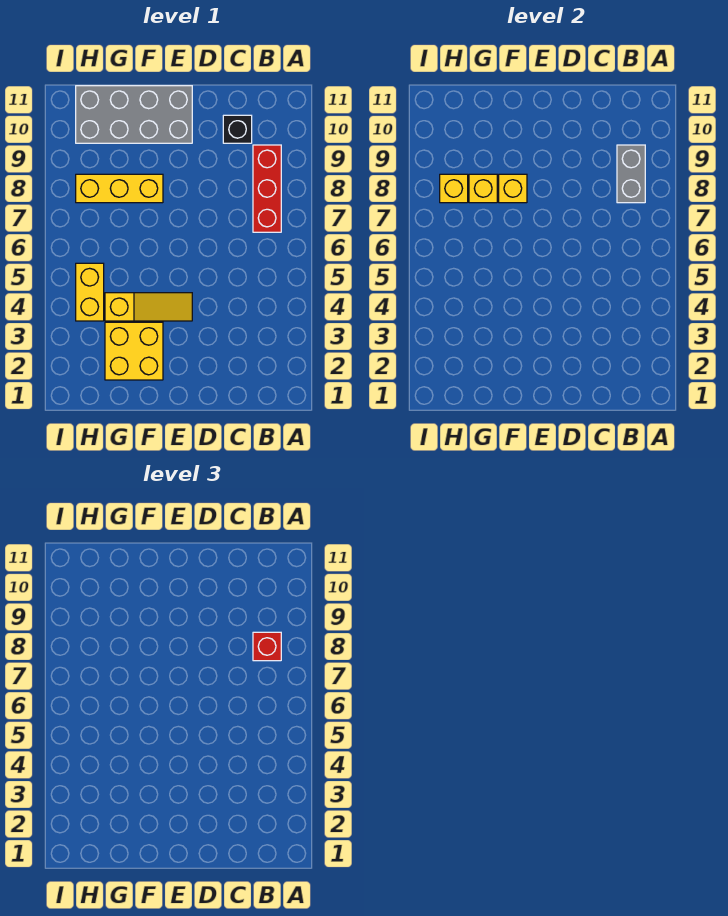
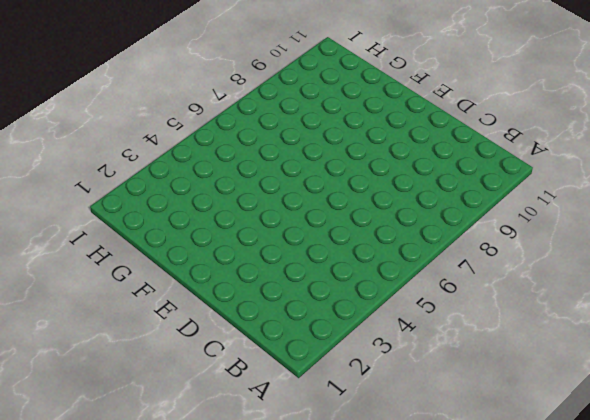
none -> red 1x3 brick [253,145,281,232]
none -> black 1x1 brick [223,115,252,143]
none -> yellow 1x3 slope [105,293,192,321]

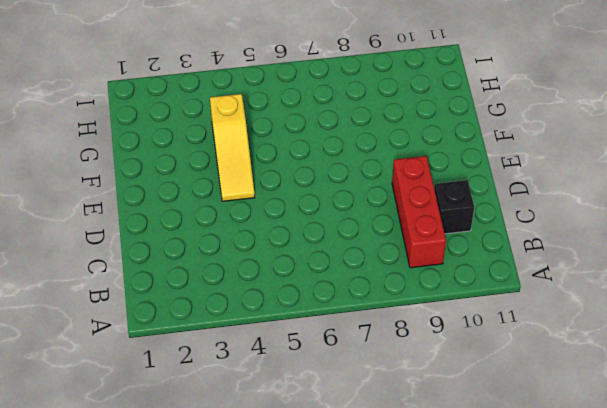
red 1x3 brick [392,156,446,268] -> red 1x3 brick turned to [253,145,281,232]
none -> grey 2x4 brick [76,86,192,143]
none -> yellow 2x2 brick [105,322,163,380]
none -> yellow 1x3 brick [76,174,163,203]

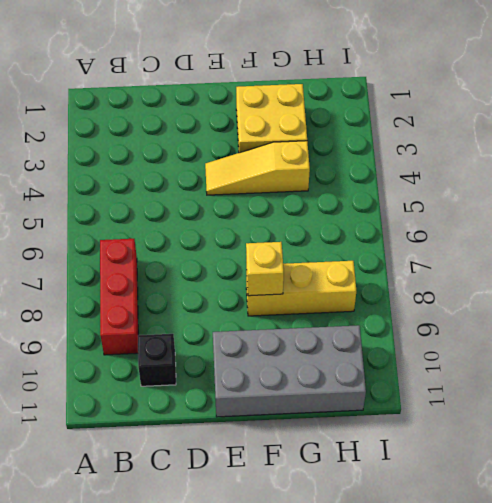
none -> yellow 1x2 brick [76,263,104,321]
none -> grey 1x2 brick [617,145,645,203]
none -> yellow 1x1 brick [469,174,497,203]

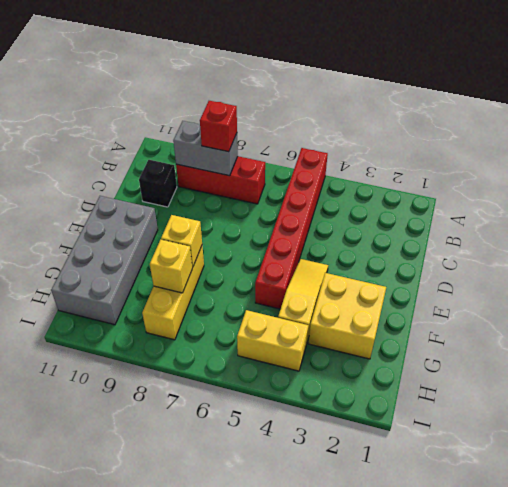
red 1x6 brick [255,148,328,309] -> none
none -> yellow 1x1 brick [440,174,468,203]

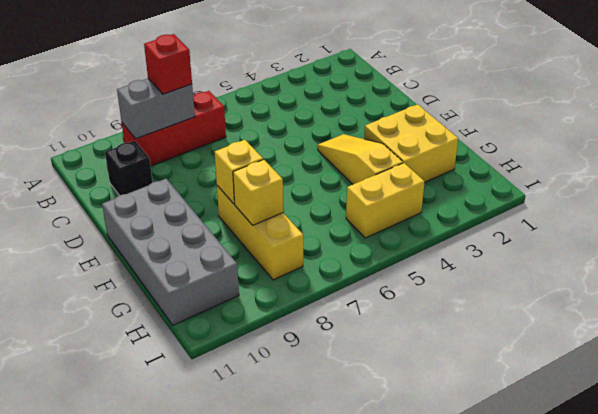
none -> yellow 1x1 brick [440,174,468,203]

